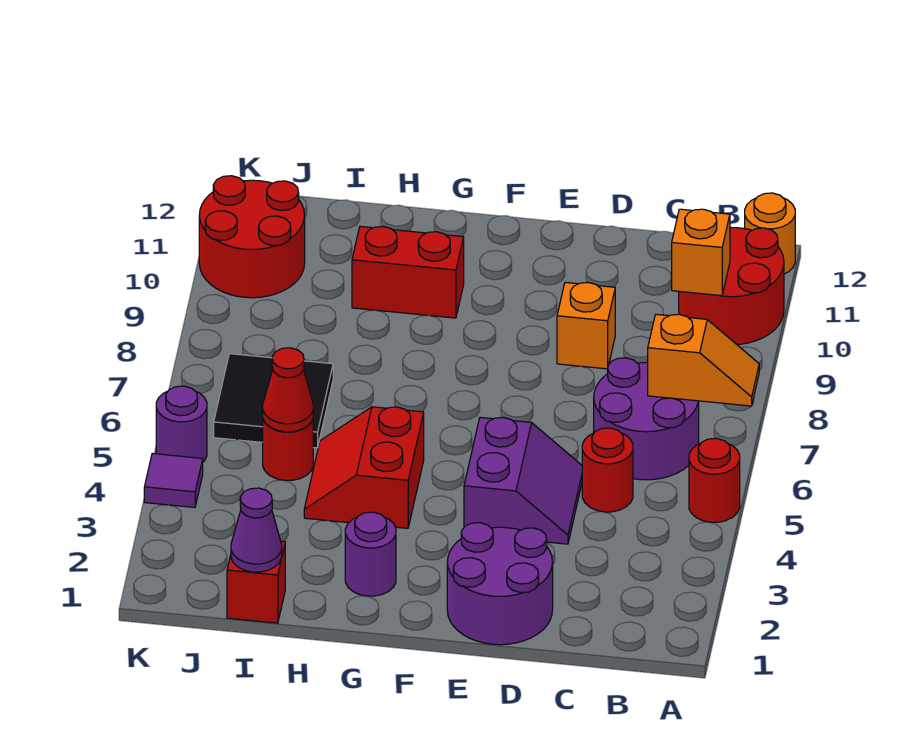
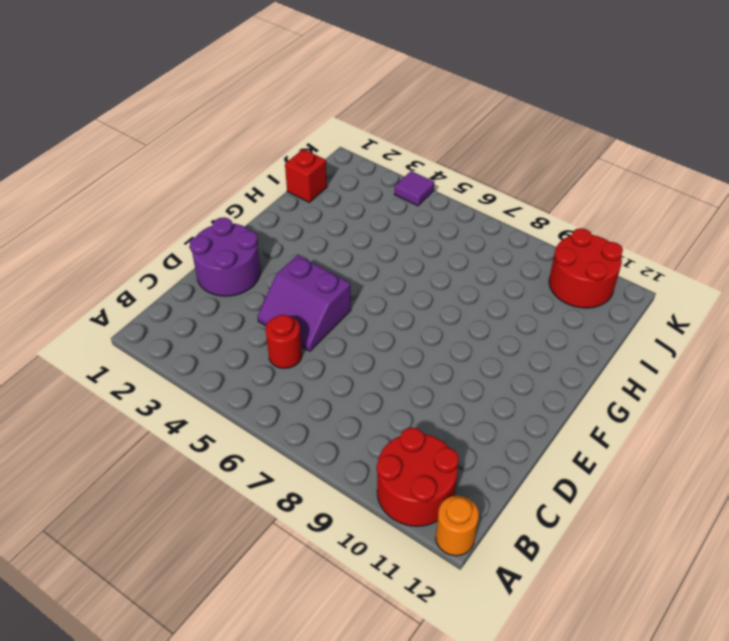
none -> red 1x1 round brick [689,438,740,522]
none -> purple 2x2 round brick [594,358,699,480]
none -> orange 1x1 brick [557,282,615,369]

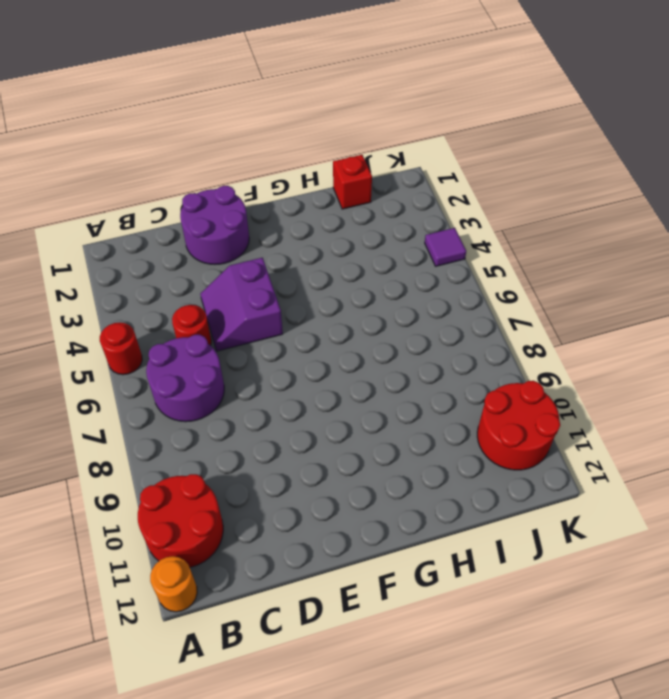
none -> orange 1x1 brick [557,282,615,369]
none -> purple 1x1 round brick [345,512,396,596]
none -> red 2x2 slope [304,407,424,528]

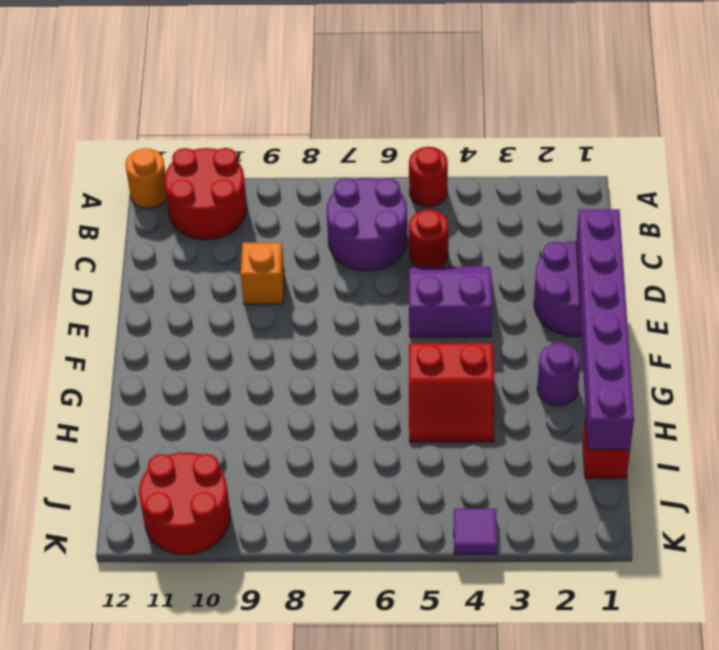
purple 1x6 brick [576,209,634,449] -> purple 1x1 cone [231,488,282,572]
none -> red 1x2 brick [352,226,464,318]
none -> red 1x1 round brick [263,420,313,480]
none -> black 2x2 tile [214,354,333,448]

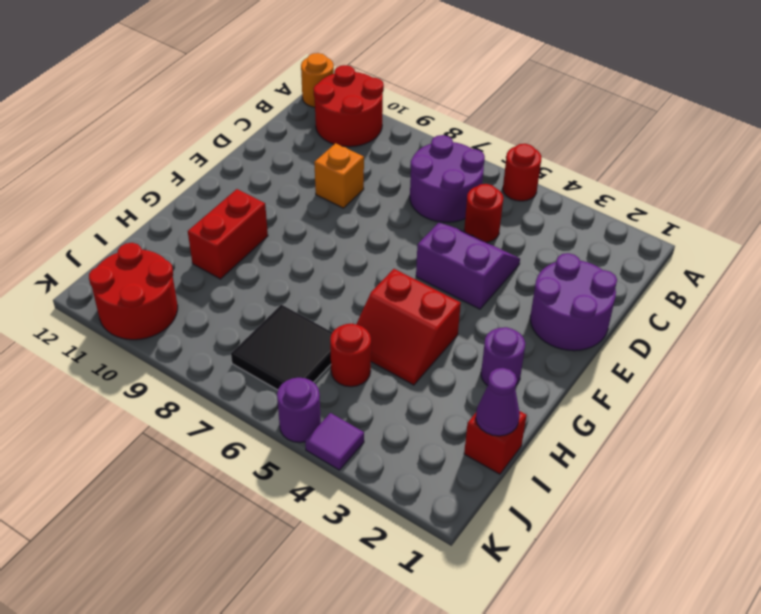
none -> orange 1x2 slope [648,314,759,406]
none -> orange 1x1 brick [672,209,730,296]
none -> red 1x1 cone [263,348,313,432]

